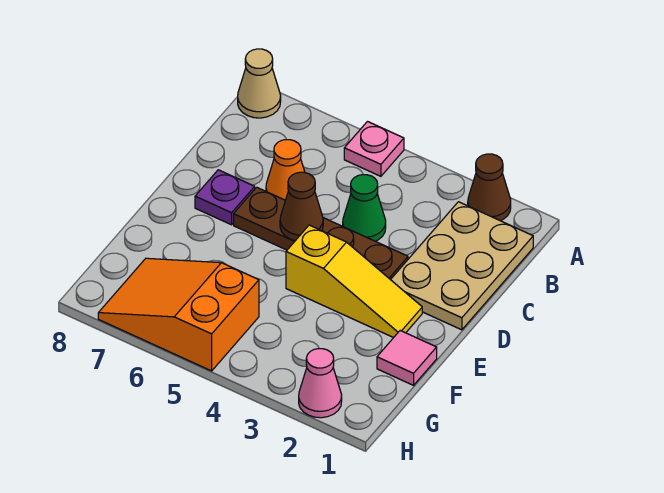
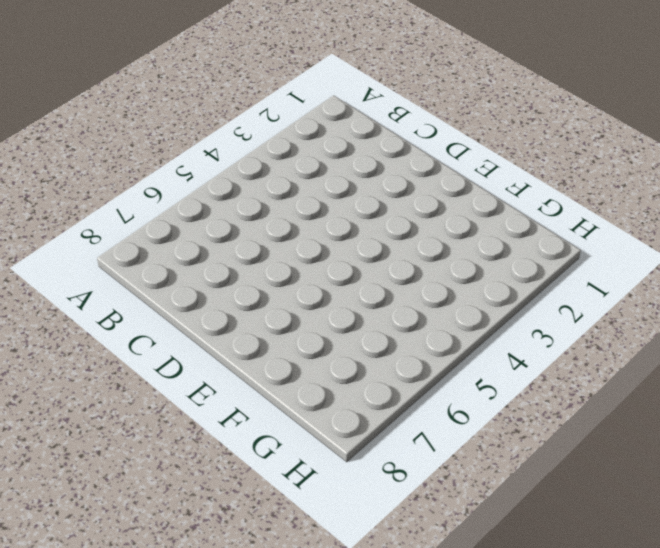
none -> brown 1x1 cone [468,154,511,221]
none -> pink 1x1 plate [344,122,404,176]
none -> tan 1x1 cone [238,49,281,118]

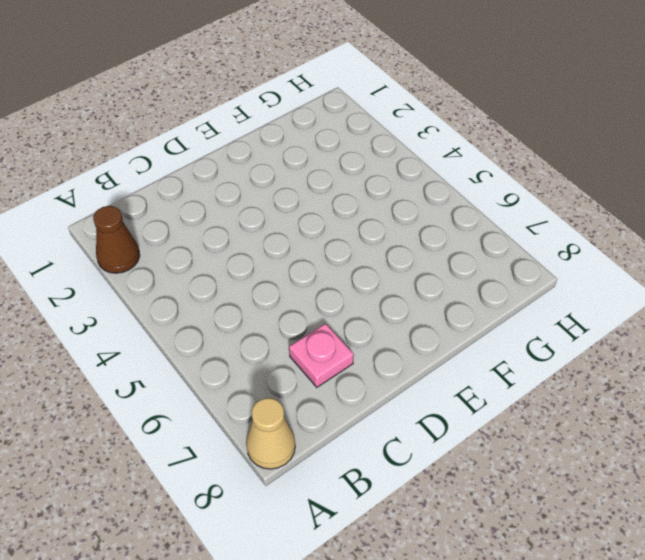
pink 1x1 plate [289,324,354,387] -> pink 1x1 plate moved to [344,122,404,176]
none -> tan 2x3 plate [391,202,533,330]
none -> green 1x1 cone [343,175,386,241]
none -> orange 1x1 cone [266,140,305,200]

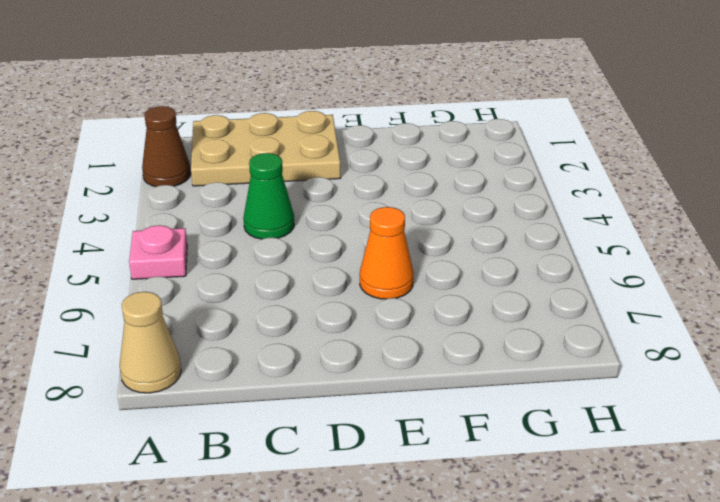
orange 1x1 cone [360,207,414,299] -> orange 1x1 cone moved to [266,140,305,200]
none -> brown 1x4 plate [234,187,408,280]
none -> purple 1x1 plate [195,170,255,225]
none -> yellow 1x3 slope [286,225,422,338]

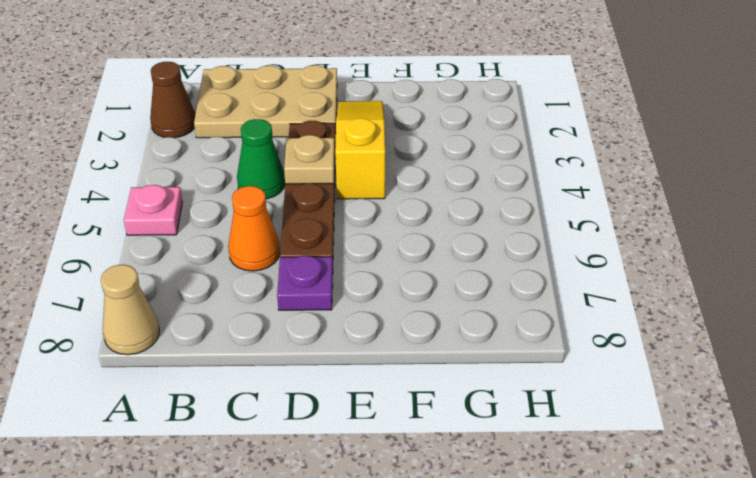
tan 1x1 plate [284,135,335,184] -> none
none -> pink 1x1 tile [377,331,437,385]
none -> orange 2x3 slope [98,258,259,371]
none -> pink 1x1 cone [299,349,342,418]

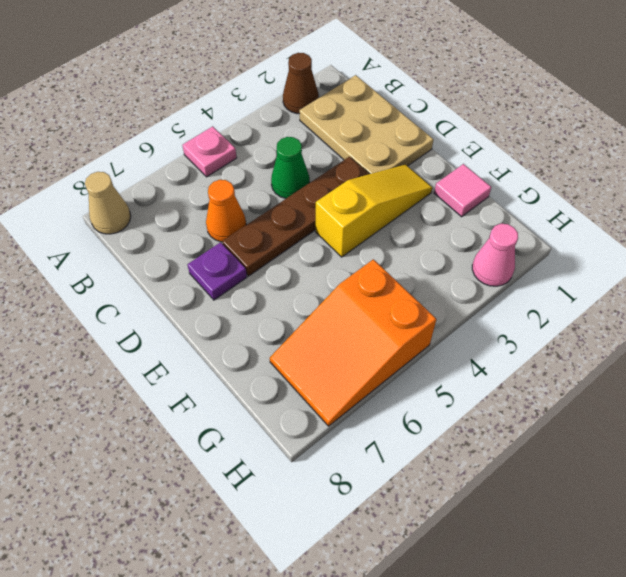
none -> brown 1x1 cone [280,172,323,241]

